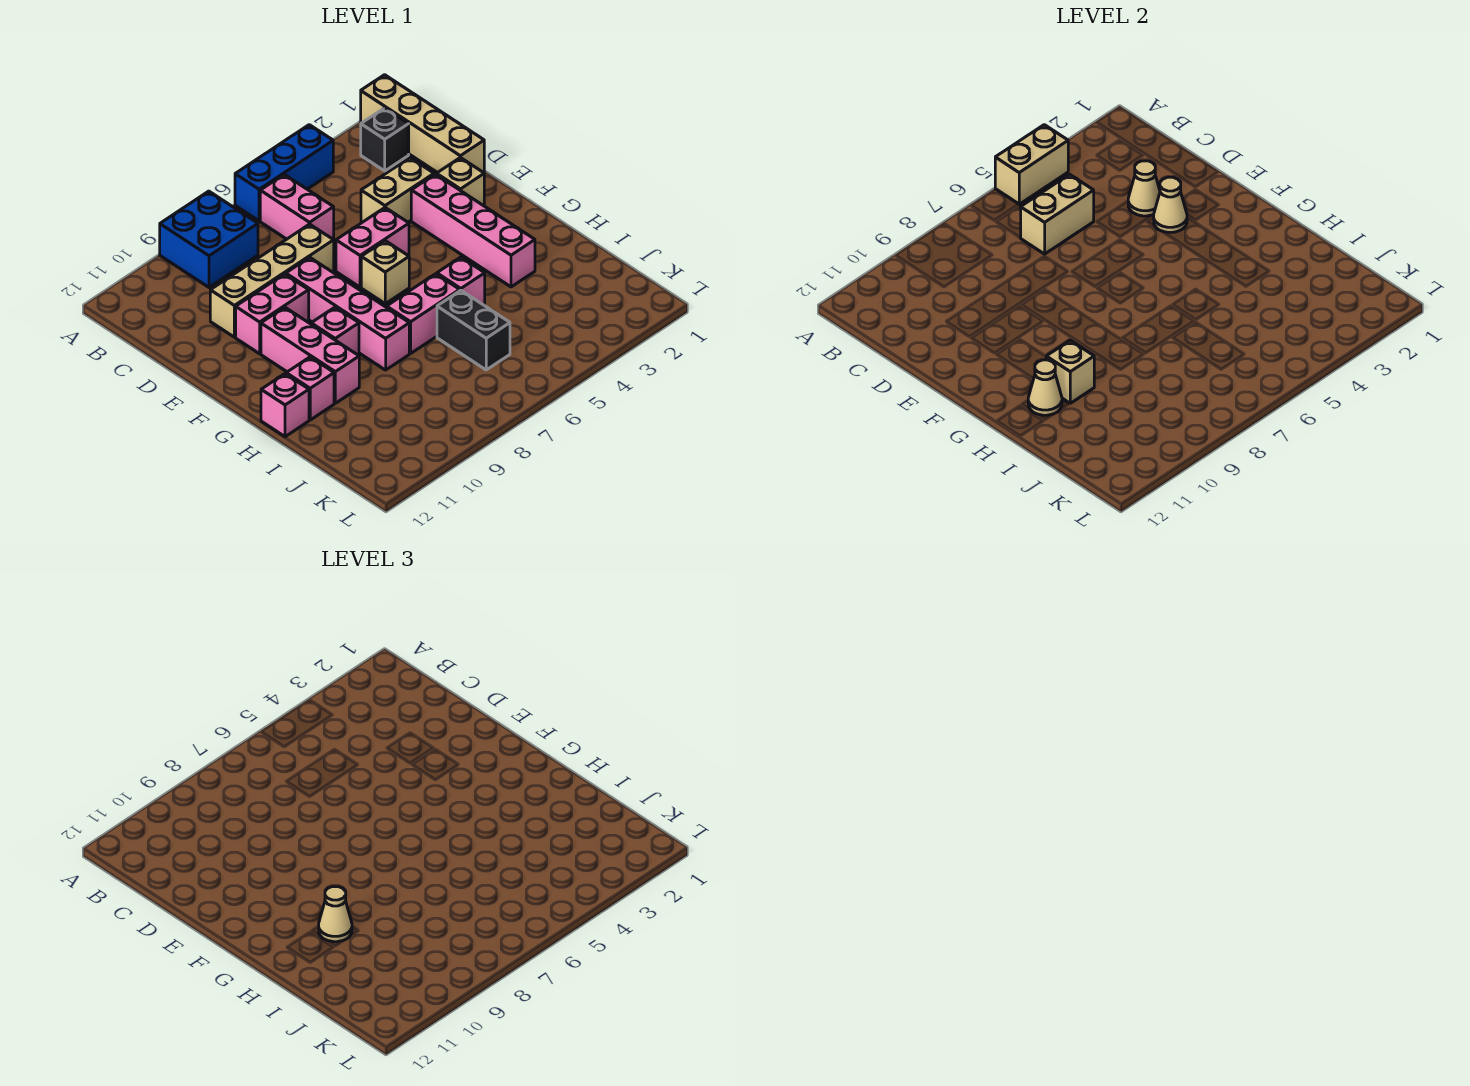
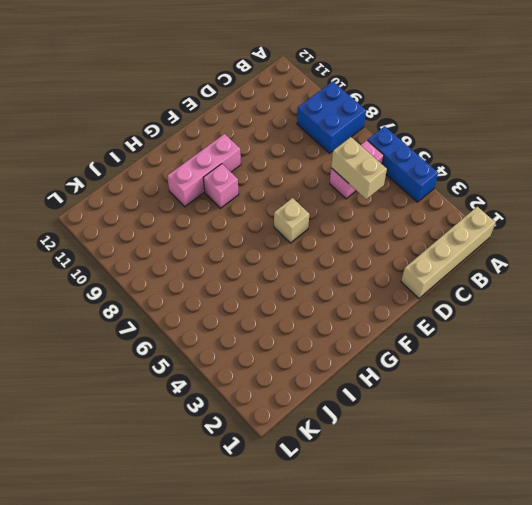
none -> black 1x1 brick [361,108,409,171]
none -> tan 1x2 brick [361,158,434,222]
none -> tan 1x4 brick [210,224,334,337]

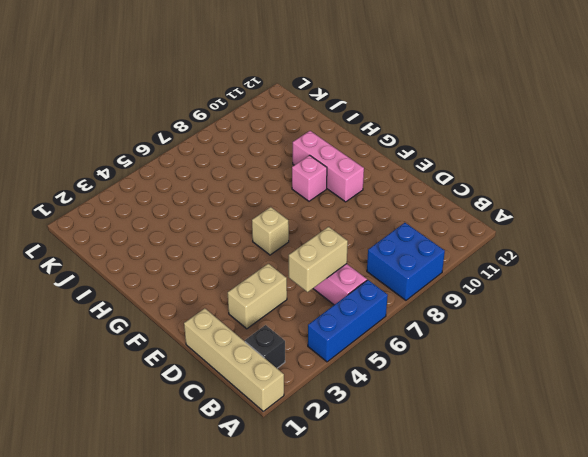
none -> tan 1x4 brick [210,224,334,337]
none -> tan 1x1 brick [436,158,484,206]
none -> pink 1x4 brick [411,174,535,287]

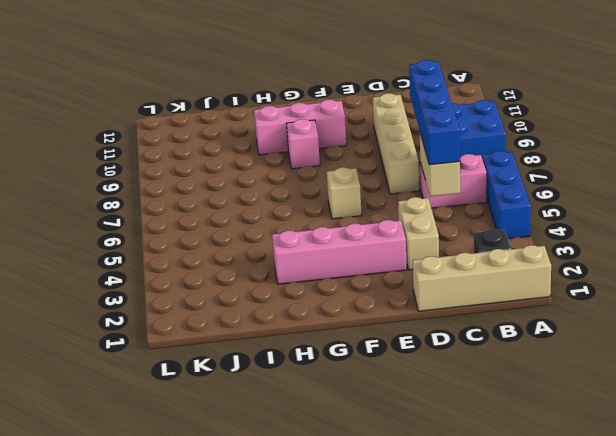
blue 1x4 brick [409,60,460,165] -> none
none -> tan 1x1 brick [436,158,484,206]
none -> pink 1x2 brick [336,208,409,287]
none -> pink 1x4 brick [286,257,409,370]

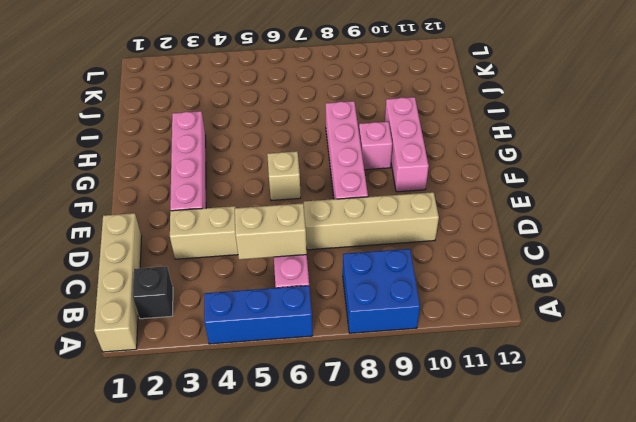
none -> tan 1x1 brick [436,158,484,206]
none -> pink 1x2 brick [336,208,409,287]
none -> pink 1x2 brick [236,274,309,354]

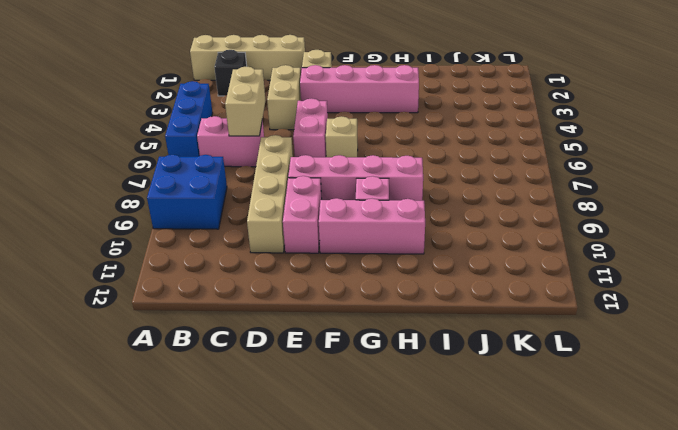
none -> pink 1x1 brick [437,257,485,305]
none -> pink 1x2 brick [387,274,460,353]
none -> pink 1x1 brick [286,357,334,420]

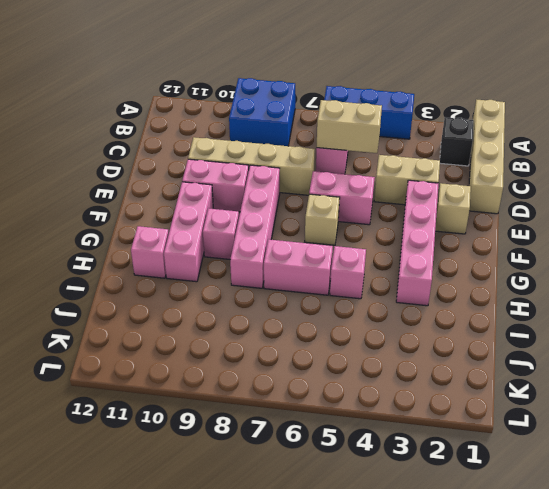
none -> pink 1x1 brick [261,374,309,437]
none -> black 1x2 brick [437,290,510,370]
none -> tan 1x2 brick [995,125,1068,204]

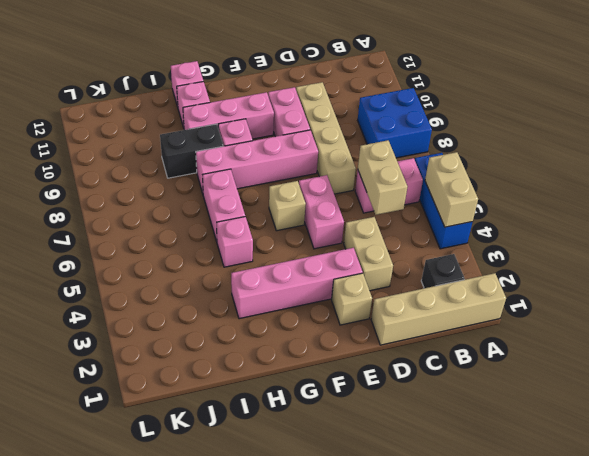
black 1x2 brick [160,124,223,178] -> black 1x2 brick moved to [437,290,510,370]
none -> tan 1x1 cone [1128,161,1160,216]
none -> tan 1x1 cone [1153,177,1187,232]
none -> tan 1x1 brick [1046,340,1094,403]

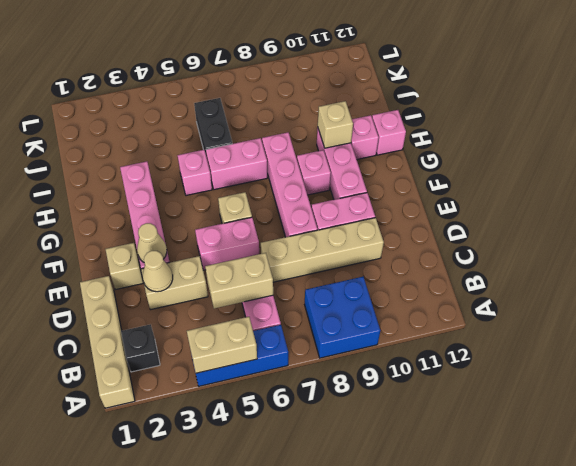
none -> tan 1x1 cone [1028,360,1062,415]
none -> tan 1x1 cone [319,887,352,942]

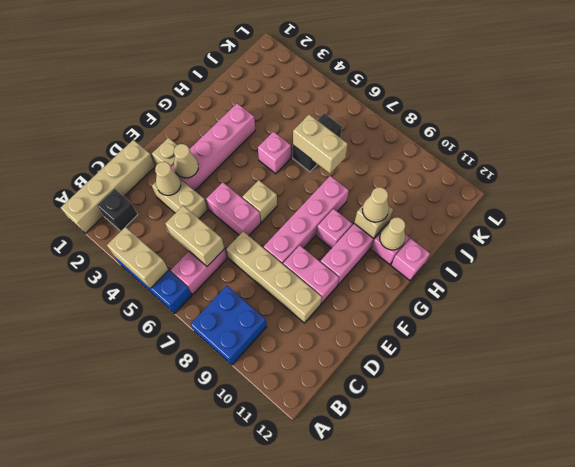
tan 1x2 brick [293,114,348,173] -> none
none -> pink 1x2 brick [387,274,460,353]

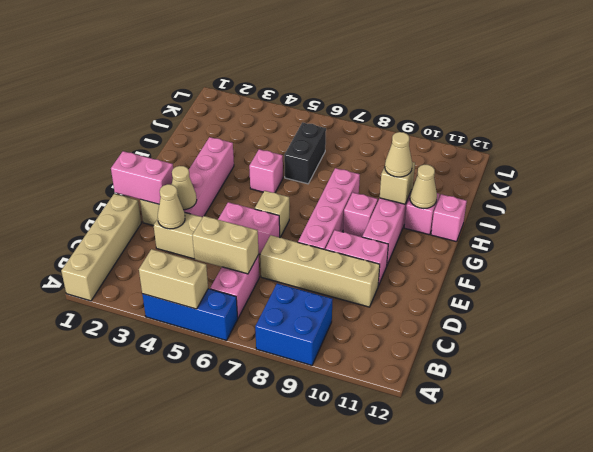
pink 1x2 brick [111,151,173,204] -> pink 1x2 brick moved to [387,274,460,353]
none -> black 1x1 brick [361,108,409,171]

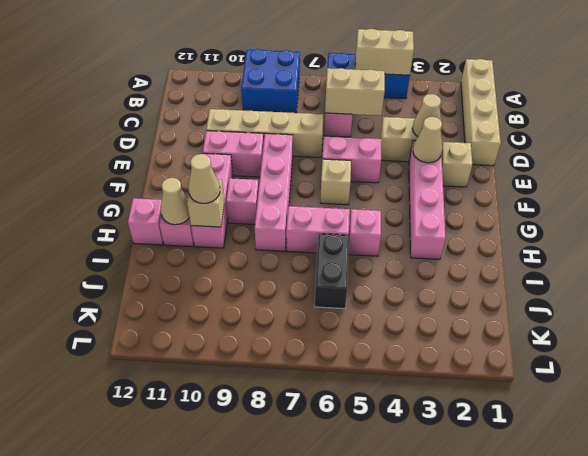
none -> black 1x1 brick [361,108,409,171]

